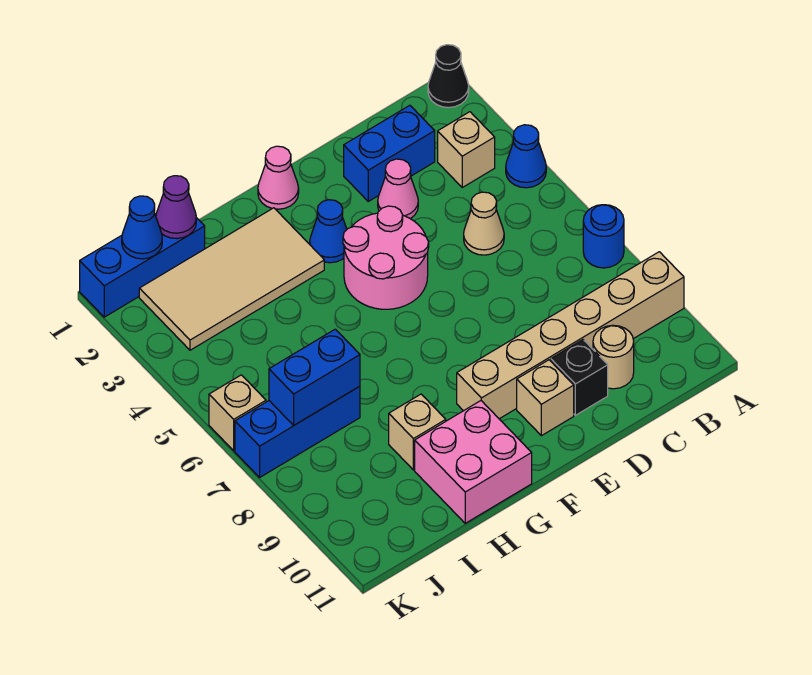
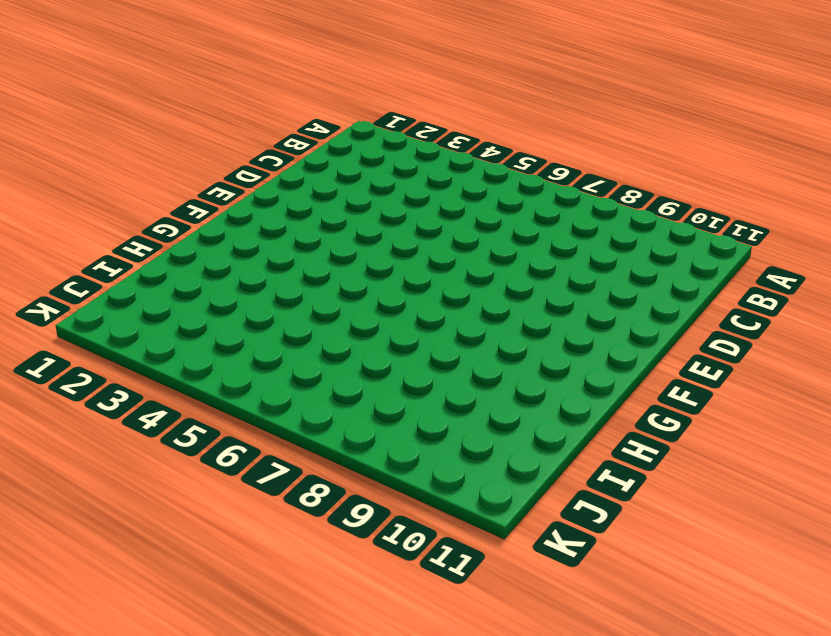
none -> black 1x1 cone [428,45,469,108]
none -> blue 1x1 cone [506,125,546,188]
none -> blue 1x1 round brick [583,205,624,268]

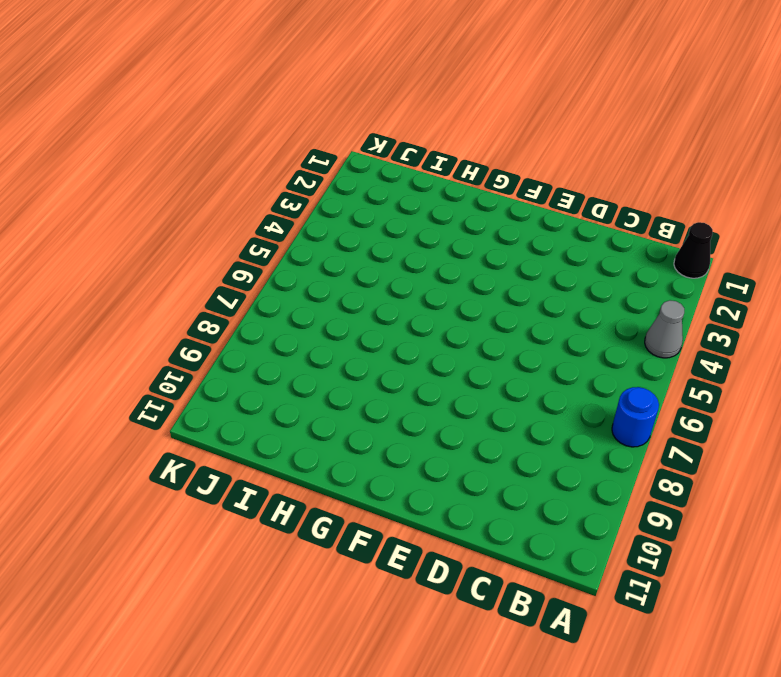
grey 1x1 cone [645,300,684,358] -> blue 1x1 cone [506,125,546,188]
none -> tan 1x6 brick [457,252,684,419]
none -> tan 1x1 brick [438,112,495,187]
none -> blue 1x2 brick [344,105,435,201]

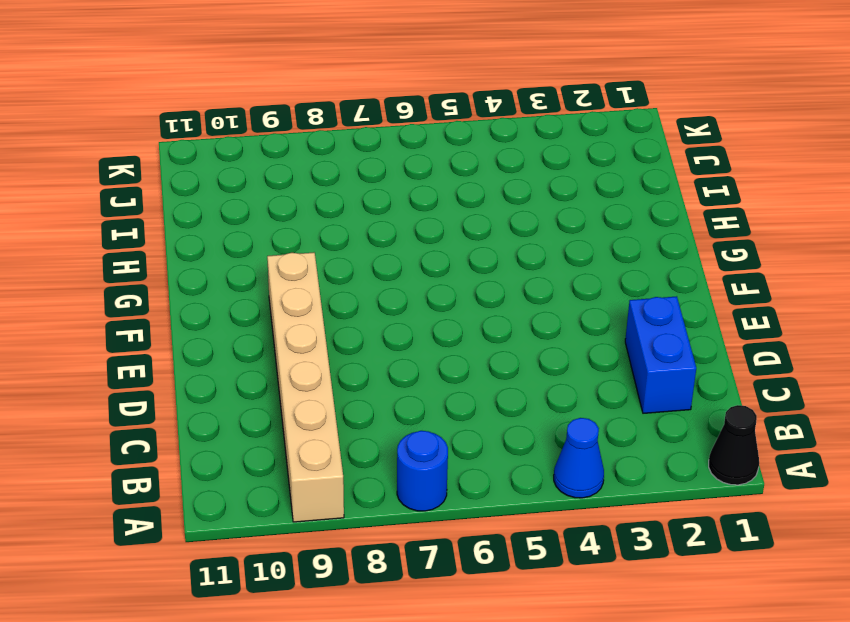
none -> tan 1x1 brick [438,112,495,187]
none -> tan 1x1 cone [464,192,504,255]
none -> tan 1x1 round brick [593,325,634,389]

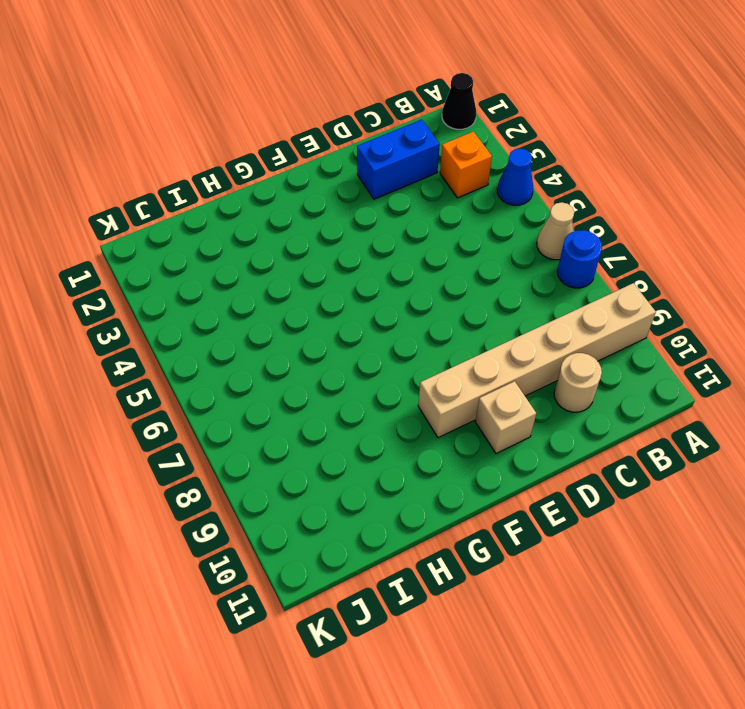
tan 1x1 cone [537,202,574,260] -> tan 1x1 cone moved to [464,192,504,255]
orange 1x1 brick [440,132,492,198] -> tan 1x1 brick [438,112,495,187]
none -> pink 1x1 cone [378,159,418,219]
none -> black 1x1 brick [551,340,608,415]
none -> pink 2x2 round brick [343,206,429,309]

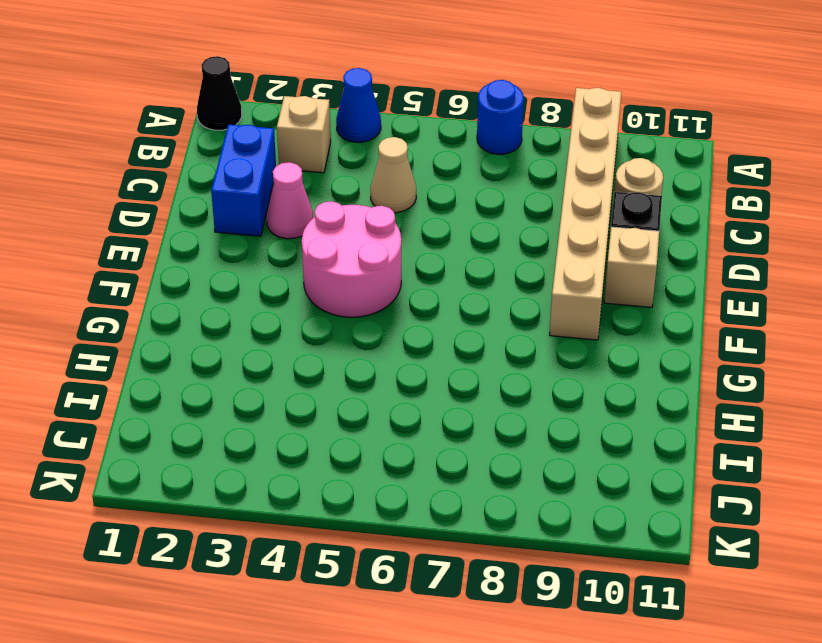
none -> pink 1x1 cone [258,146,299,209]
none -> blue 1x1 cone [310,200,347,263]
none -> tan 2x4 tile [139,208,324,350]

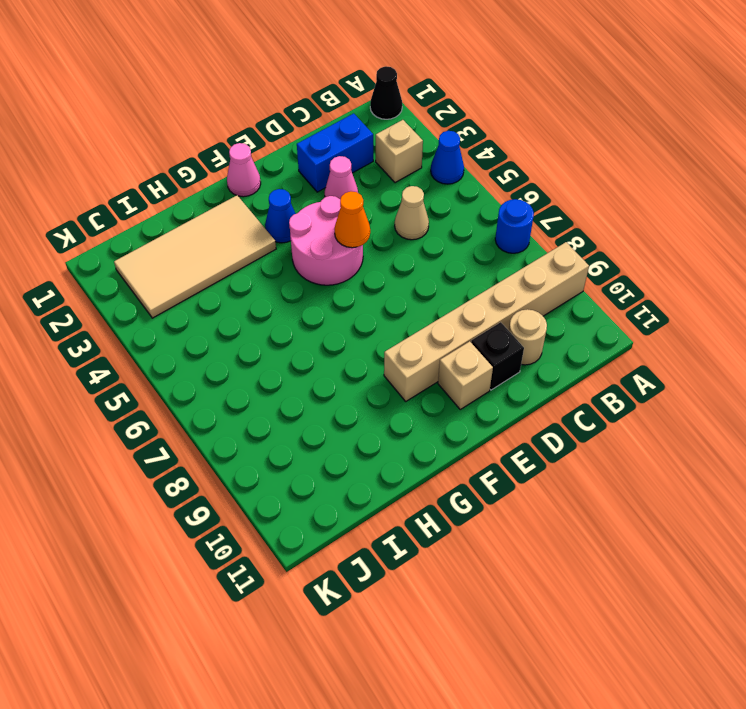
orange 1x1 cone [334,191,370,248] -> none
none -> pink 2x2 brick [415,401,532,523]
none -> tan 1x1 brick [389,394,446,470]
none -> blue 1x3 brick [80,215,205,317]

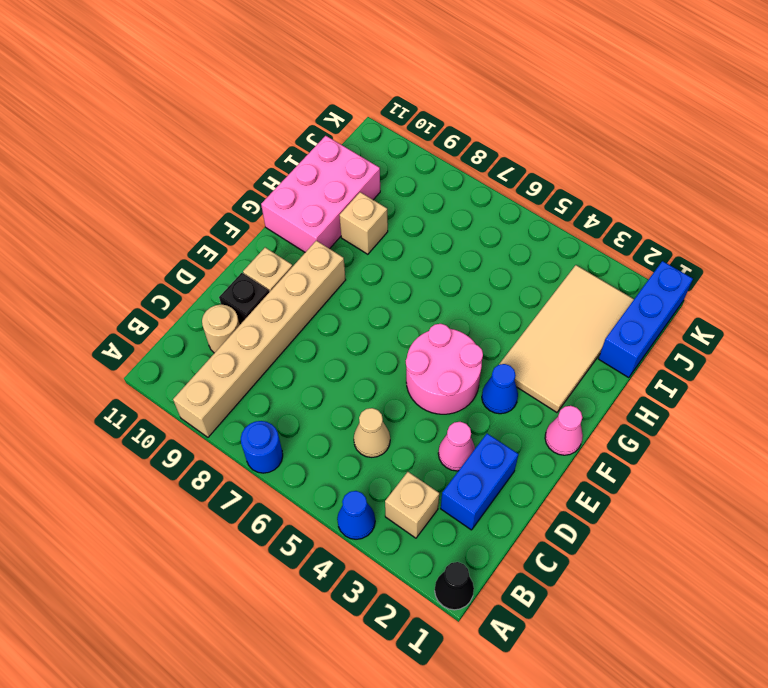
pink 2x3 brick [261,136,380,252] -> pink 2x2 brick [415,401,532,523]
none -> blue 1x3 brick [235,386,360,477]
none -> tan 1x1 brick [209,375,266,451]
none -> purple 1x1 cone [156,176,196,239]

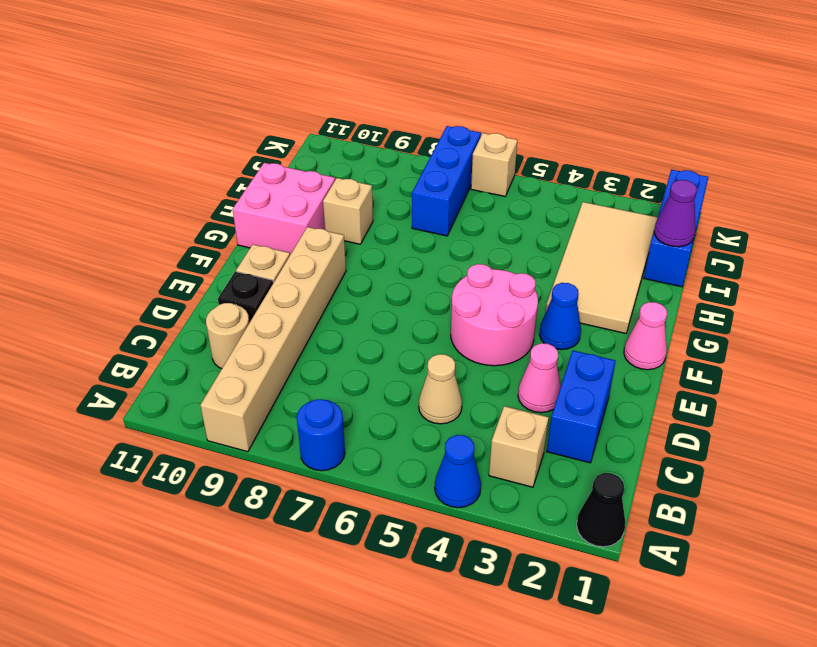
none -> blue 1x2 brick [269,329,360,426]
none -> blue 1x1 cone [122,196,162,259]

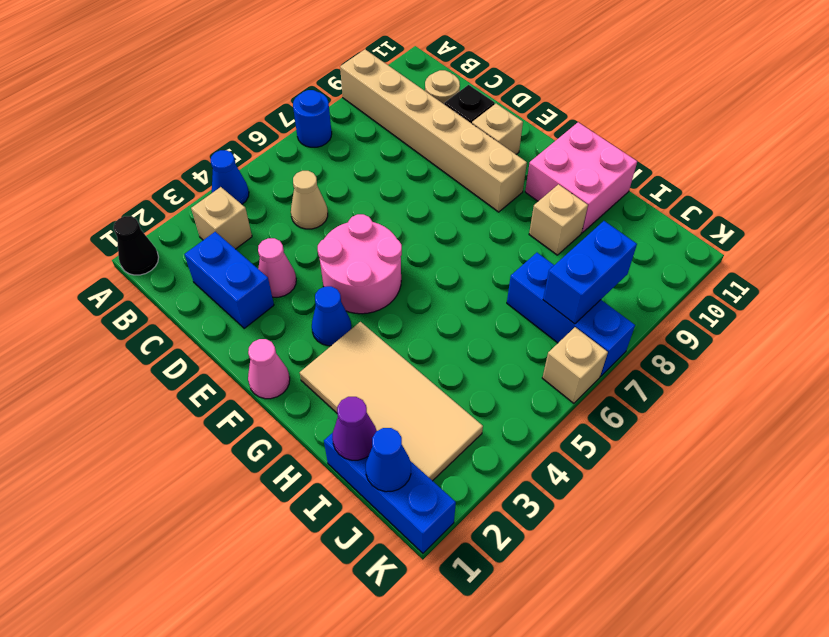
blue 1x2 brick [543,221,637,324] -> blue 1x2 brick turned to [269,329,360,426]

